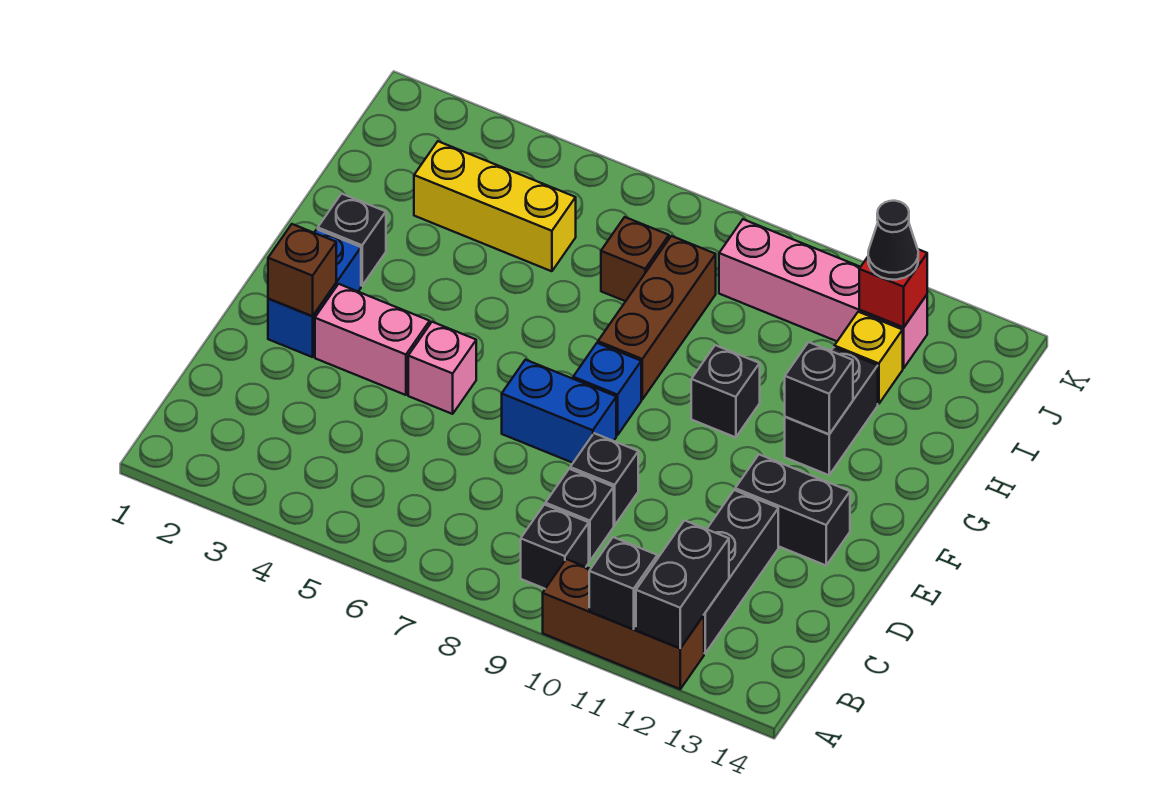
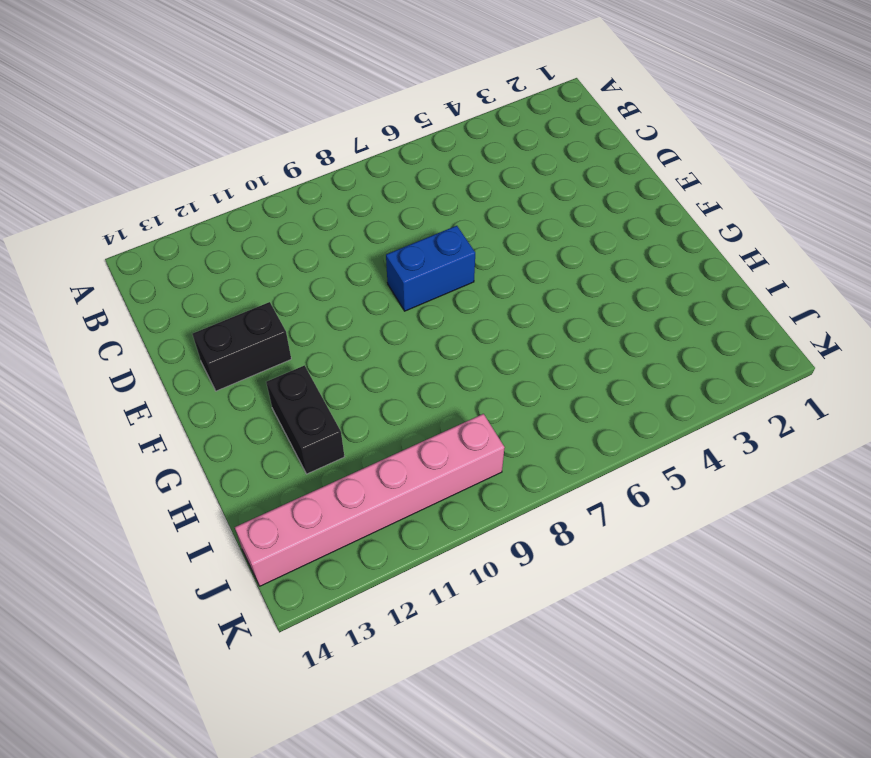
pink 1x6 brick [235,414,505,586] -> pink 1x4 brick [719,219,927,368]
none -> brown 1x3 brick [543,559,704,689]
none -> black 1x1 brick [521,505,589,589]
none -> black 1x3 brick [704,490,778,653]

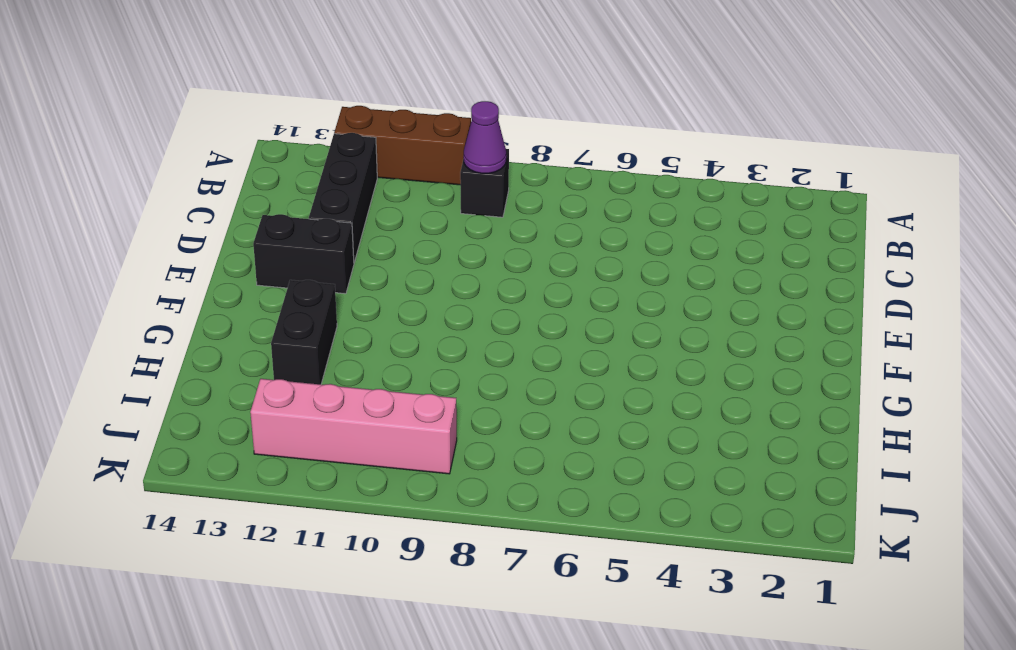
purple 1x1 cone [464,101,506,173] -> none
none -> black 1x1 brick [545,469,614,561]
none -> black 1x1 brick [570,433,638,525]
none -> blue 1x2 brick [268,229,361,357]

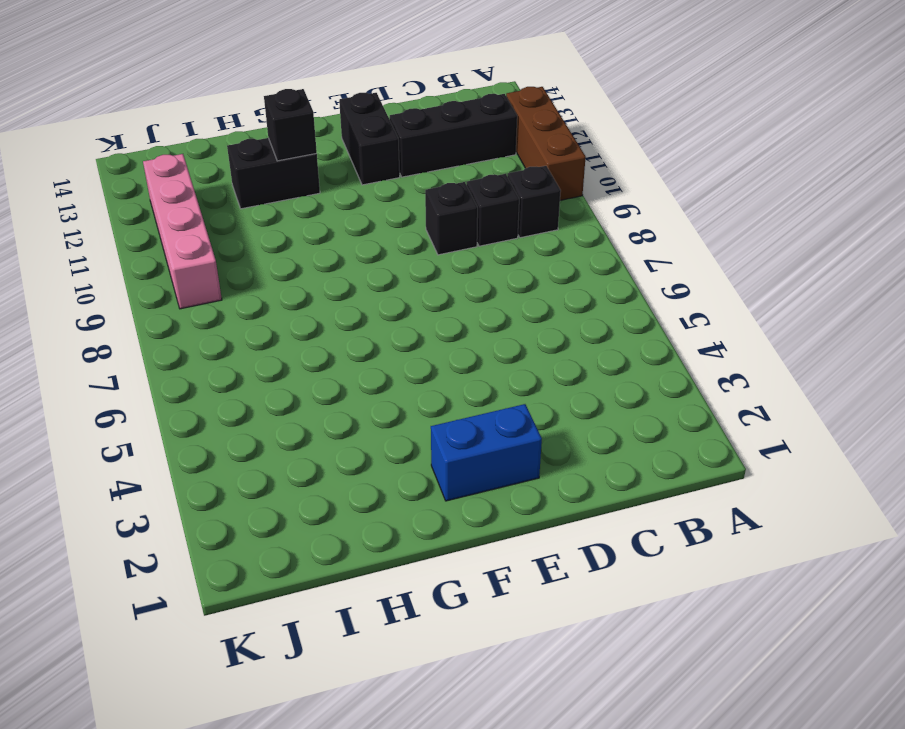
none -> pink 1x2 brick [315,284,430,395]
none -> pink 1x1 brick [408,322,476,414]
none -> blue 1x2 brick [502,360,616,463]

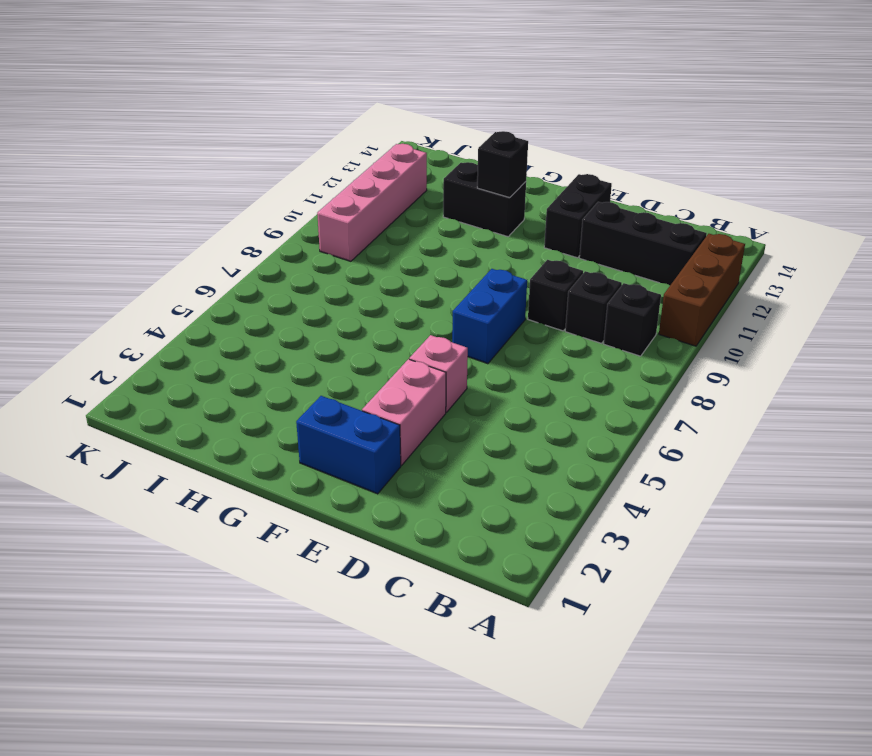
none -> blue 1x1 brick [573,343,641,435]
none -> black 1x1 brick [318,194,386,286]
none -> brown 1x3 brick [598,236,716,399]

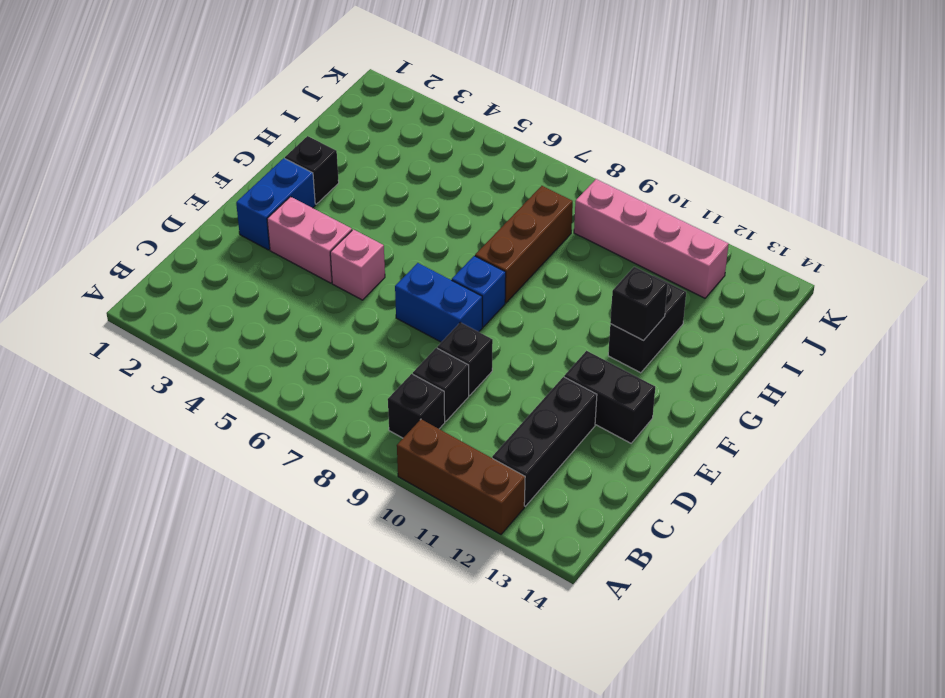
none -> black 1x1 brick [691,345,760,437]
none -> yellow 1x3 brick [414,141,576,271]
none -> brown 1x1 brick [601,217,669,301]

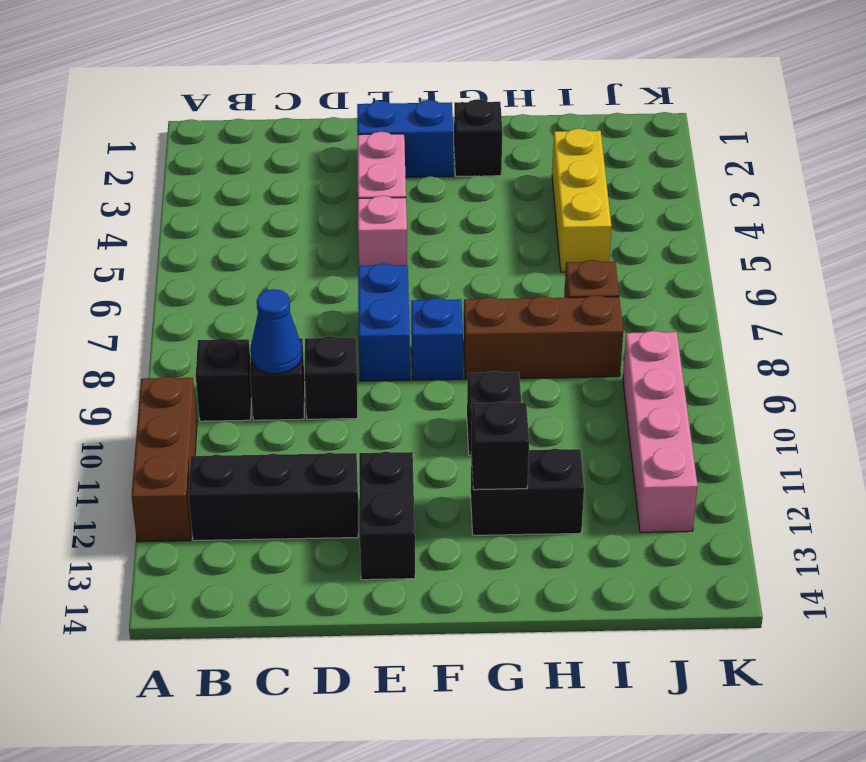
blue 1x1 cone [250,289,302,374] -> none
none -> yellow 1x1 brick [834,312,903,404]
none -> black 1x1 brick [589,537,657,629]
none -> black 1x2 brick [636,520,729,648]

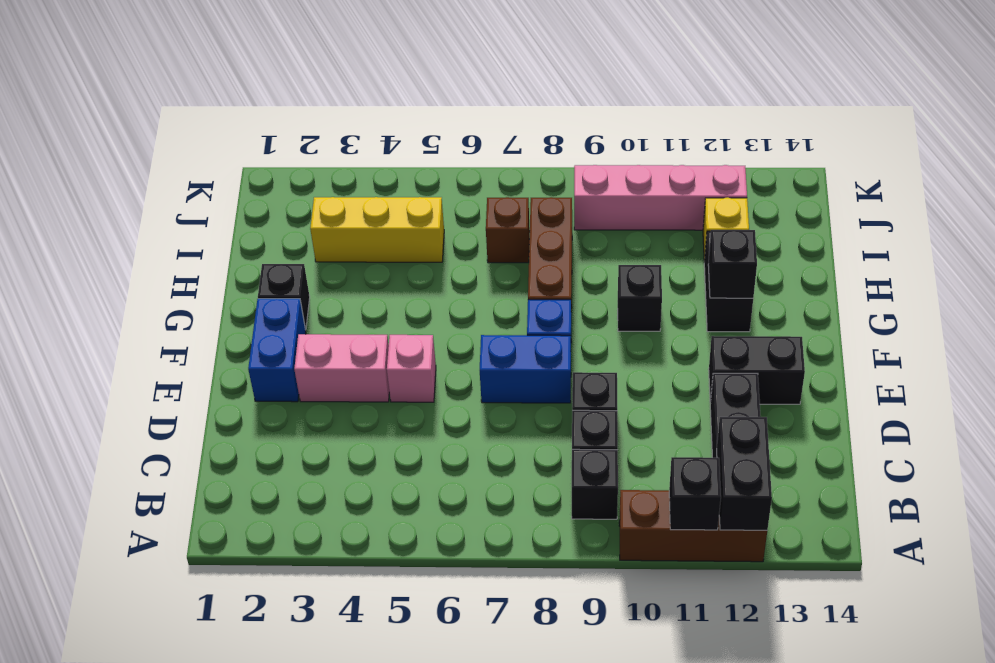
none -> brown 1x1 brick [268,224,336,316]
none -> red 1x1 brick [859,249,927,327]
none -> black 1x1 cone [868,201,918,280]

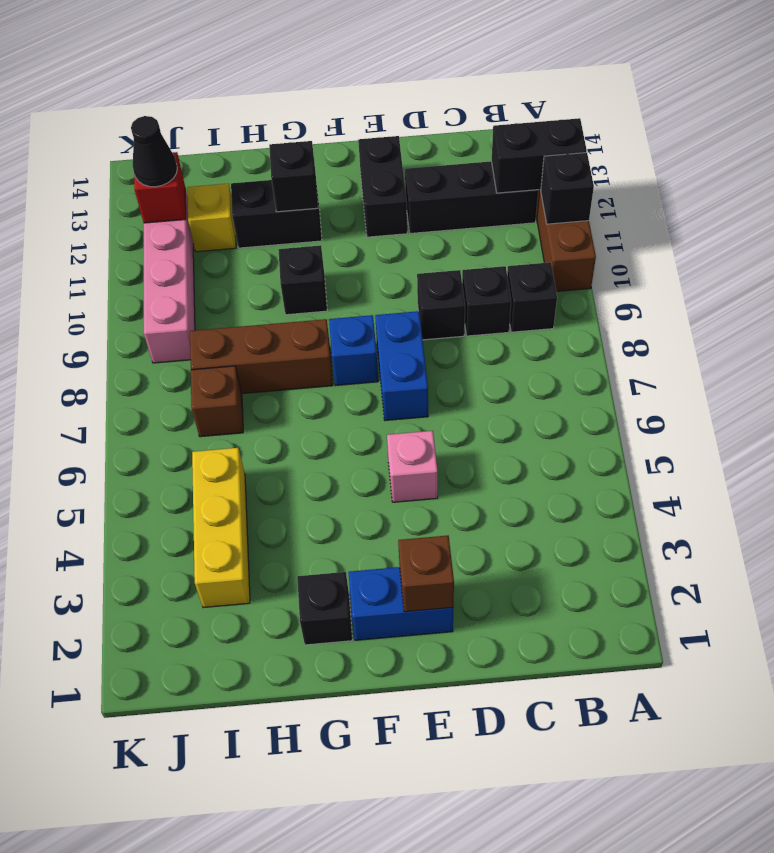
none -> pink 1x2 brick [315,284,430,395]

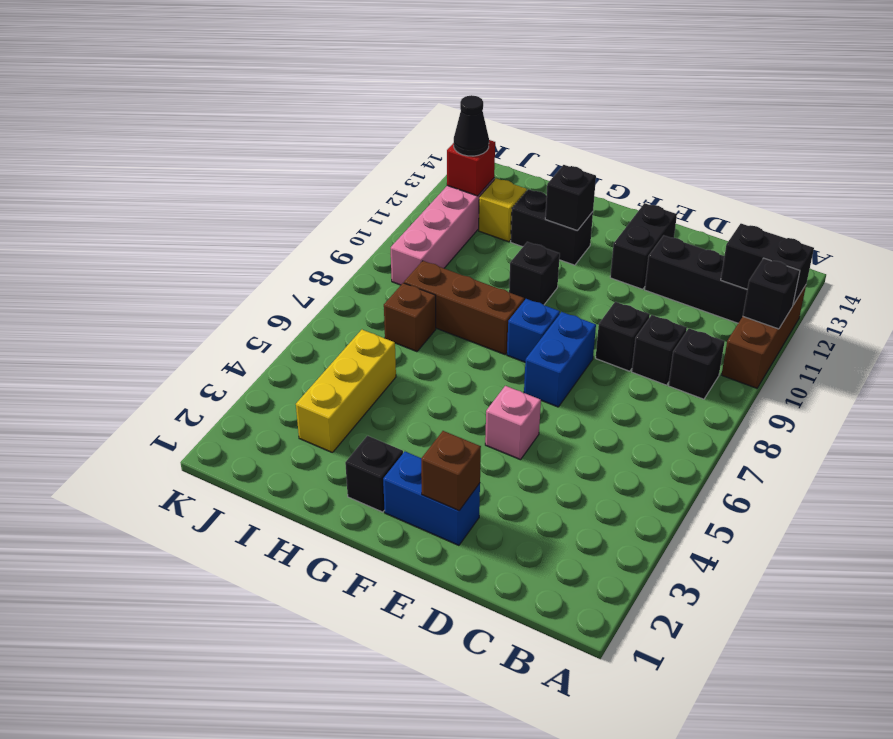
none -> pink 1x2 brick [315,284,430,395]

